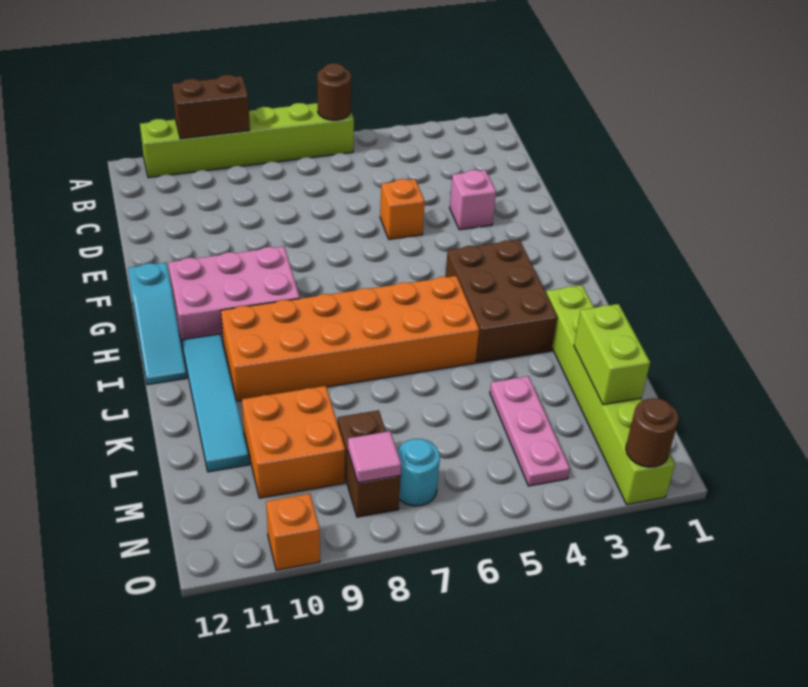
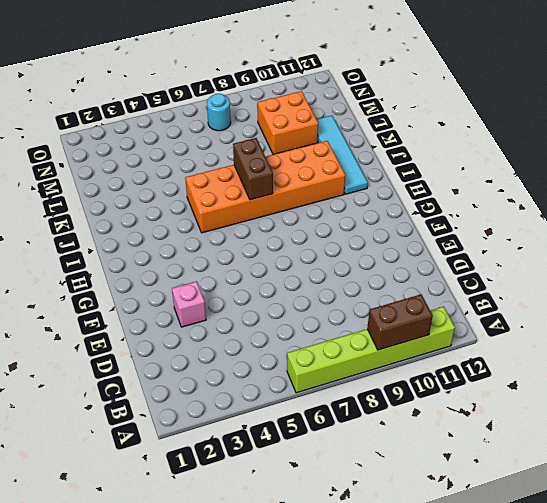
brown 1x2 brick [233,138,273,200] -> brown 1x2 brick moved to [338,410,401,517]
none -> orange 1x1 brick [380,179,425,239]
none -> pink 2x3 brick [168,246,300,348]
none -> cyan 1x3 slope [128,262,186,385]

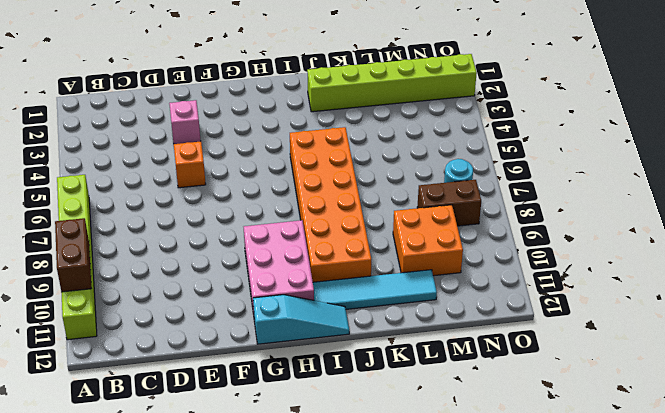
none -> brown 2x3 brick [445,240,557,363]
none -> pink 1x3 plate [490,376,570,486]
none -> orange 1x1 brick [266,494,320,570]

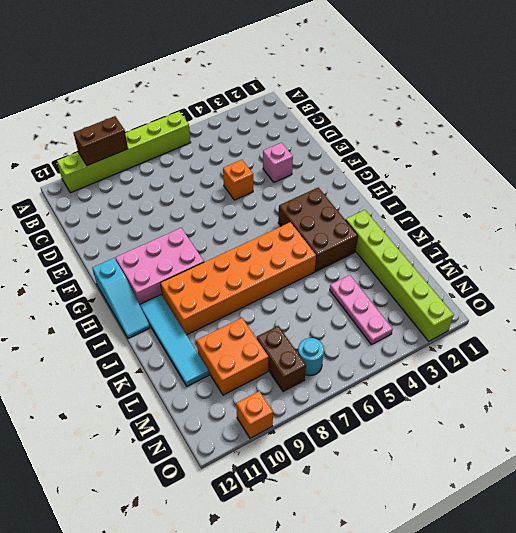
none -> brown 1x1 round brick [317,63,351,120]
none -> lime 1x2 brick [574,304,650,405]
none -> pink 1x1 tile [348,431,401,483]

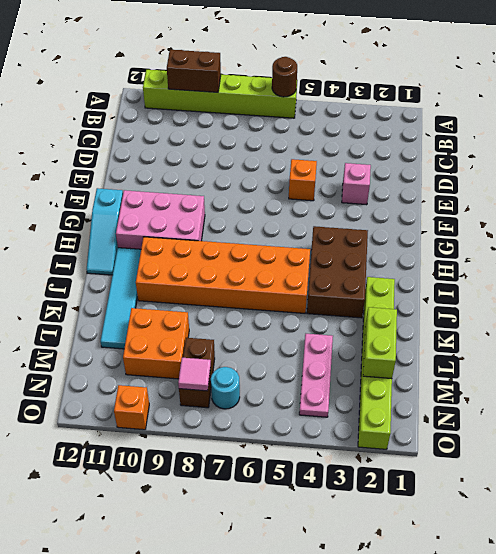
none -> brown 1x1 round brick [626,398,679,467]

